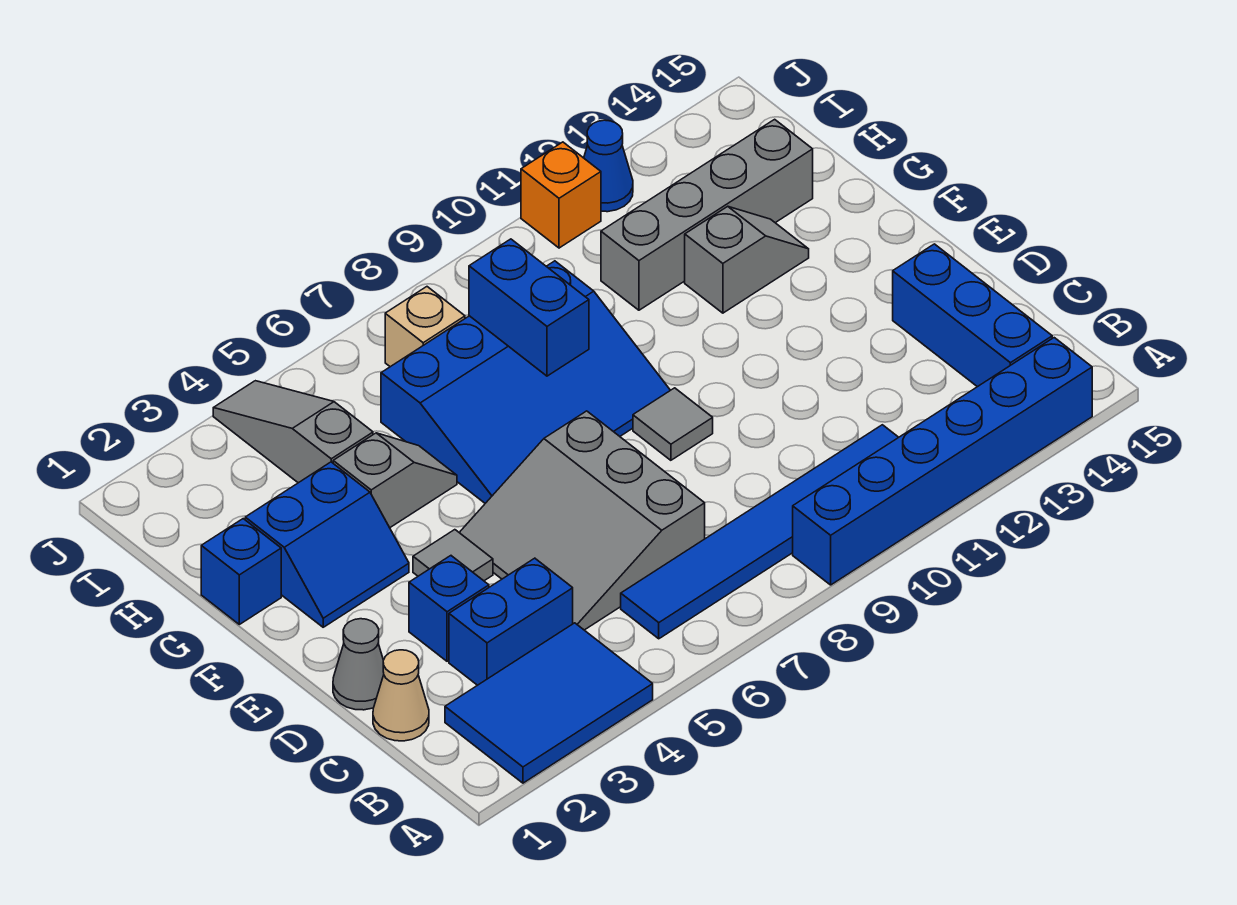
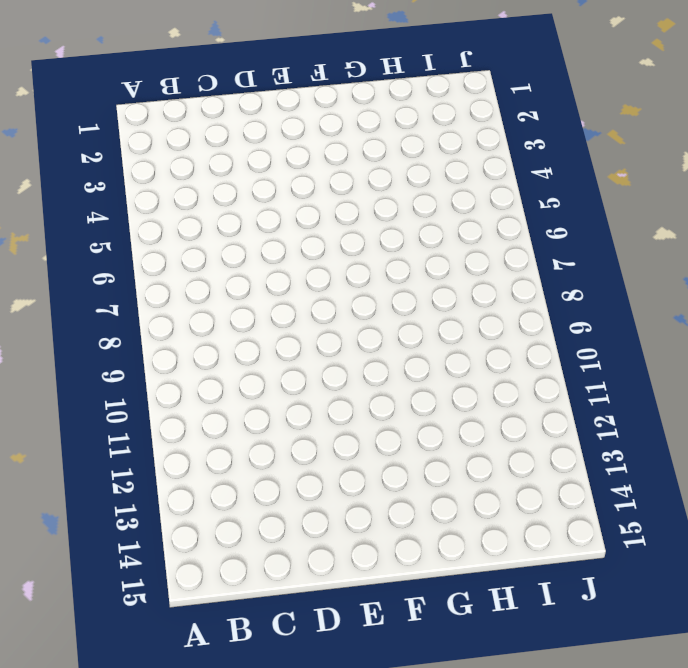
none -> blue 2x3 tile [445,623,653,783]
none -> blue 1x6 brick [793,338,1092,585]
none -> blue 1x6 tile [621,425,899,639]

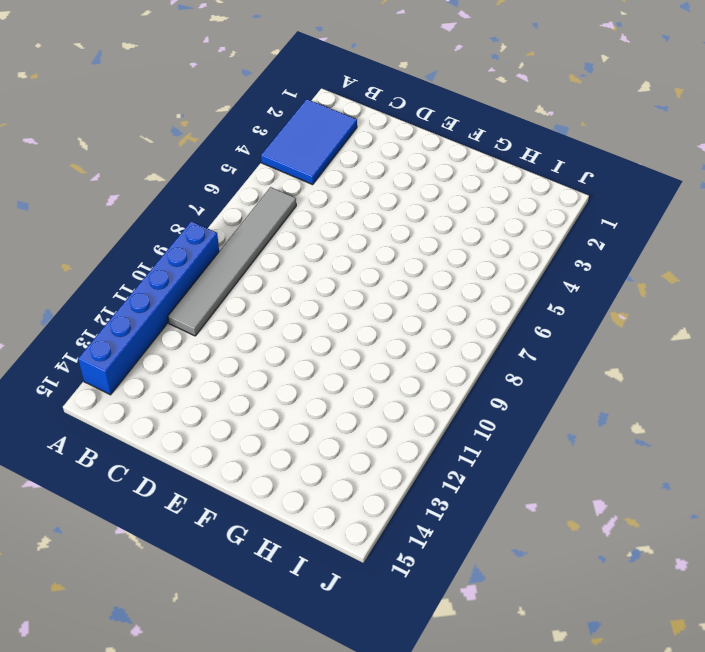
grey 1x6 tile [168,187,296,336] -> blue 1x6 tile [621,425,899,639]
none -> blue 1x3 brick [893,244,1052,387]
none -> tan 1x1 cone [373,650,429,741]
none -> blue 1x2 brick [449,558,573,685]

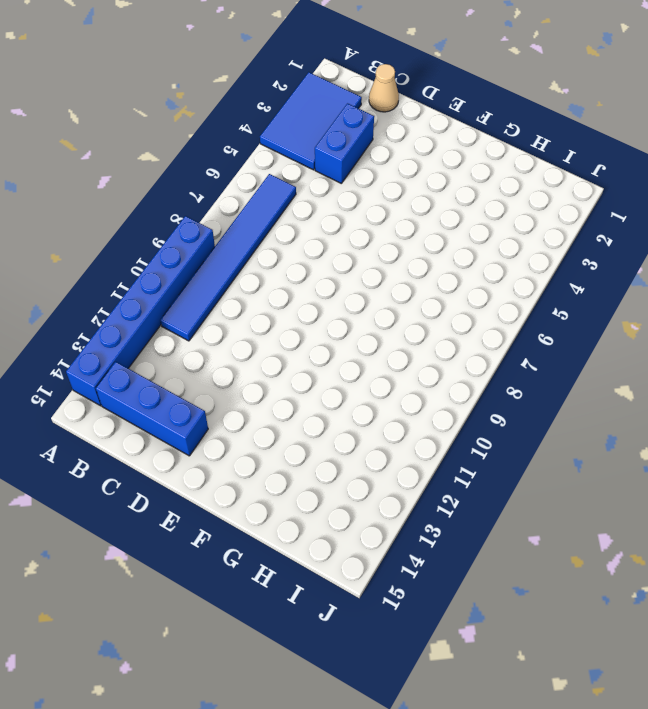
none -> grey 3x3 slope [459,411,705,630]
none -> grey 1x1 cone [333,619,384,710]
none -> blue 1x1 brick [409,556,489,661]

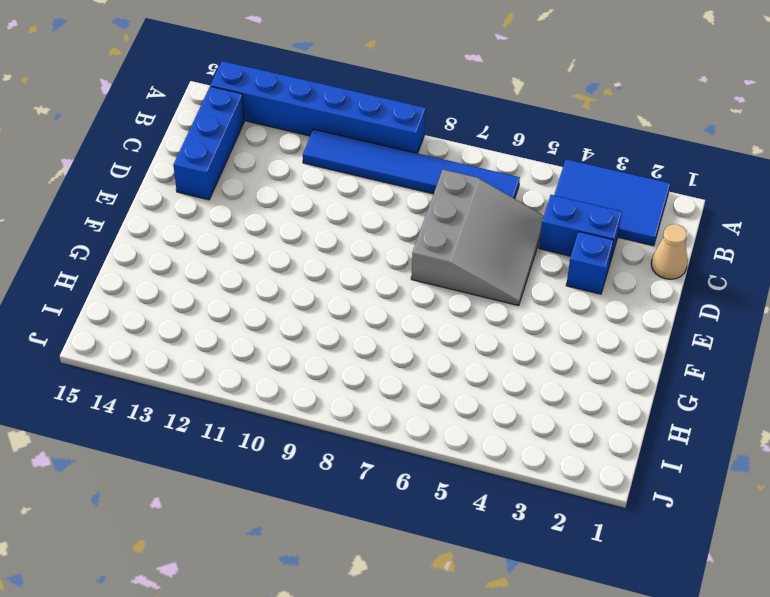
none -> grey 1x1 cone [333,619,384,710]
none -> grey 1x1 tile [413,530,493,581]
none -> grey 1x1 tile [633,388,713,460]

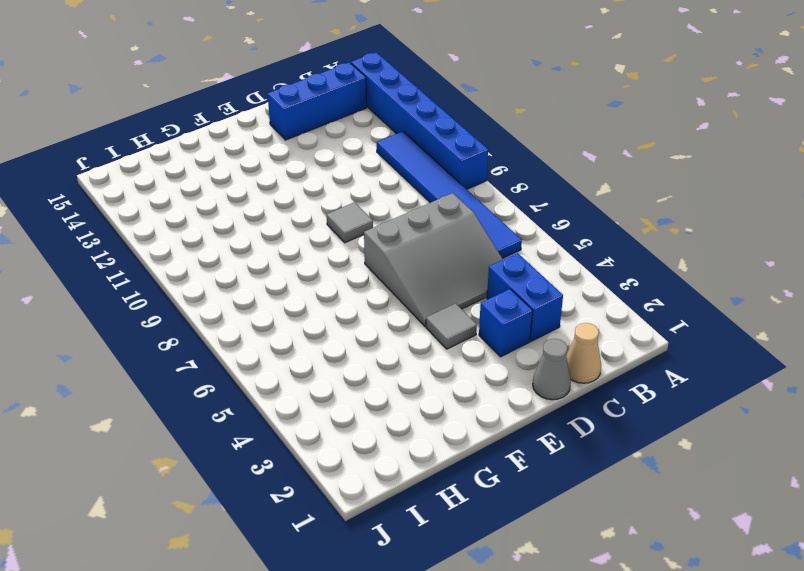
none -> blue 2x3 tile [445,623,653,783]
none -> blue 2x2 slope [245,462,409,627]
none -> blue 3x4 slope [381,261,670,503]

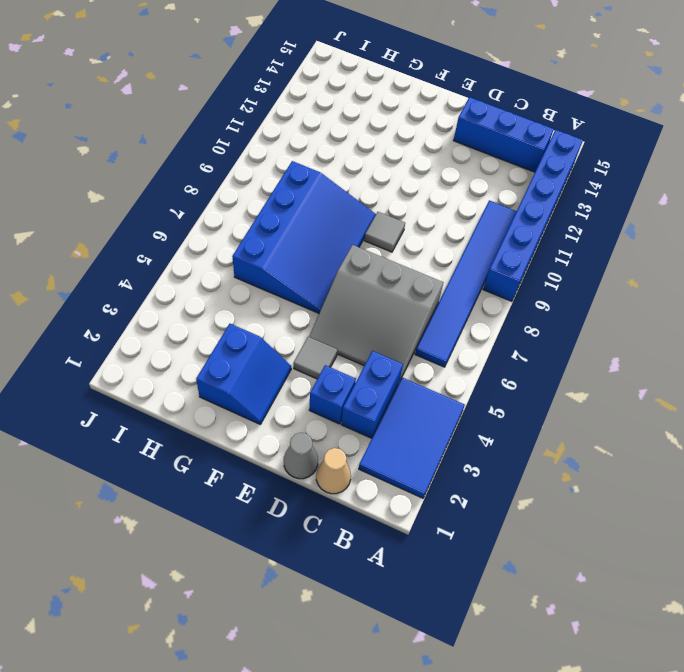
none -> blue 1x1 brick [201,519,281,624]
none -> grey 1x2 slope [333,433,457,528]
none -> grey 1x2 slope [685,206,809,313]

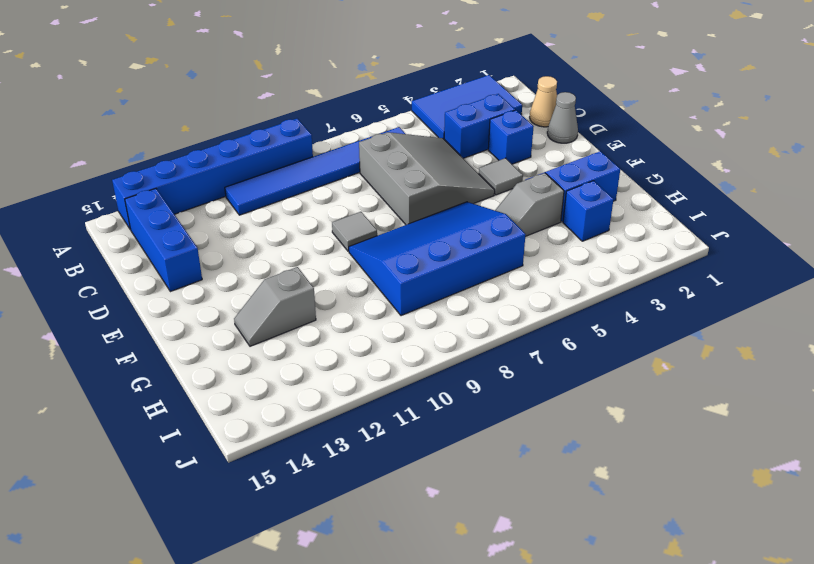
blue 1x1 brick [563,181,614,241] -> blue 1x1 brick moved to [201,519,281,624]
none -> grey 1x3 slope [213,381,373,483]
none -> grey 1x4 brick [601,119,813,310]
none -> tan 1x1 brick [385,287,465,367]

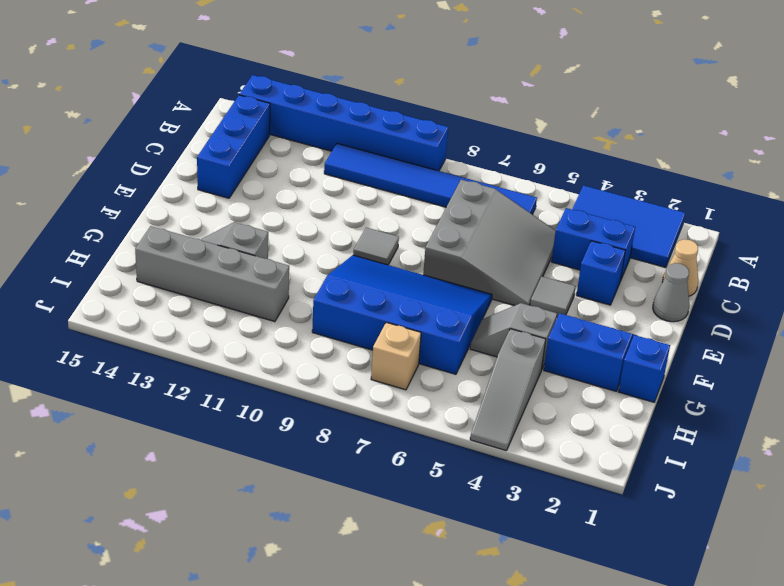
none -> orange 1x1 brick [521,142,601,248]
none -> blue 1x1 cone [584,120,633,212]
none -> blue 1x2 brick [469,239,589,376]

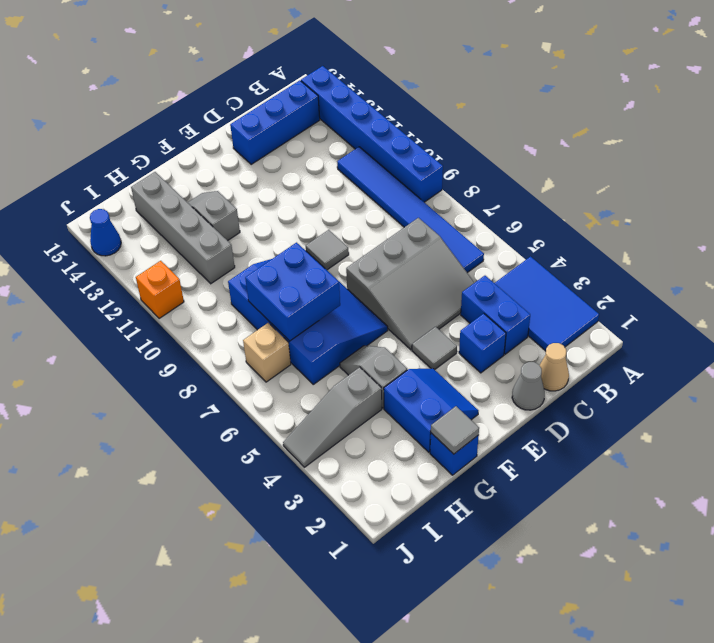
grey 1x1 tile [431,406,479,454] -> none
blue 2x2 brick [245,243,340,341] -> blue 1x2 brick [469,239,589,376]
blue 1x1 cone [90,209,121,256] -> blue 1x1 cone moved to [584,120,633,212]

